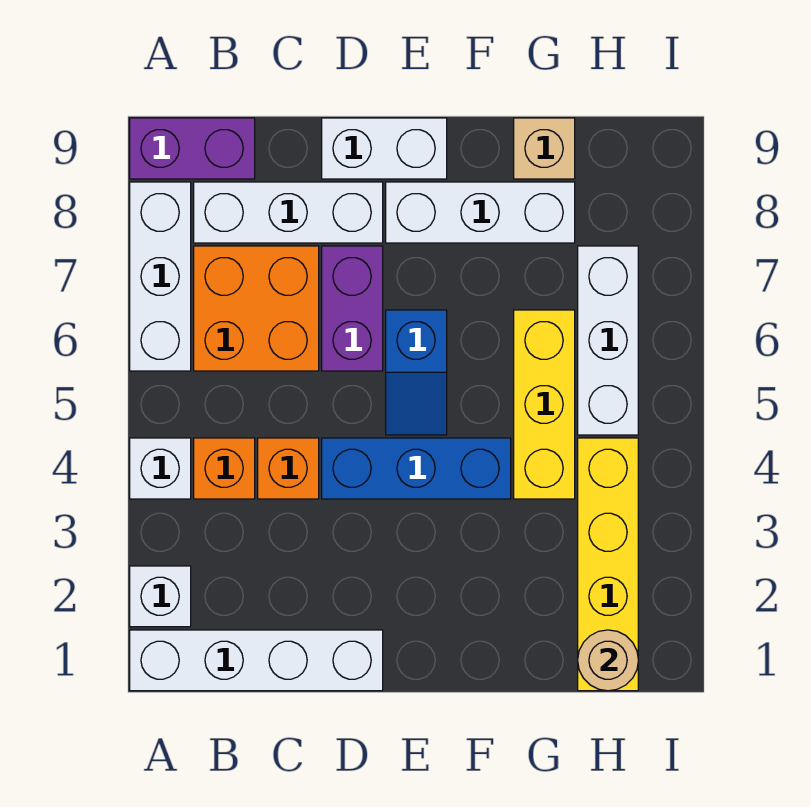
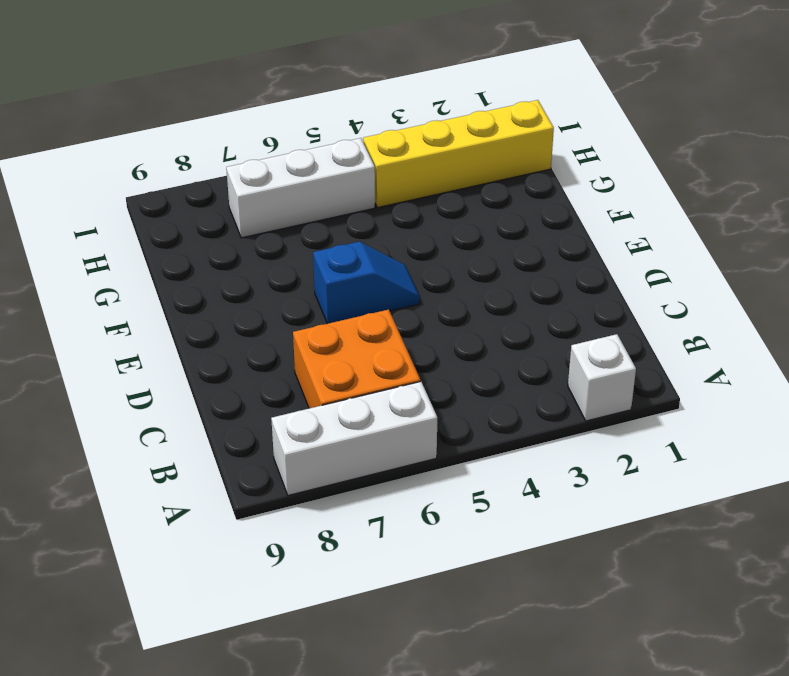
none -> white 1x4 brick [130,630,383,691]
none -> white 1x1 brick [130,438,191,499]
none -> purple 1x2 brick [130,118,255,179]

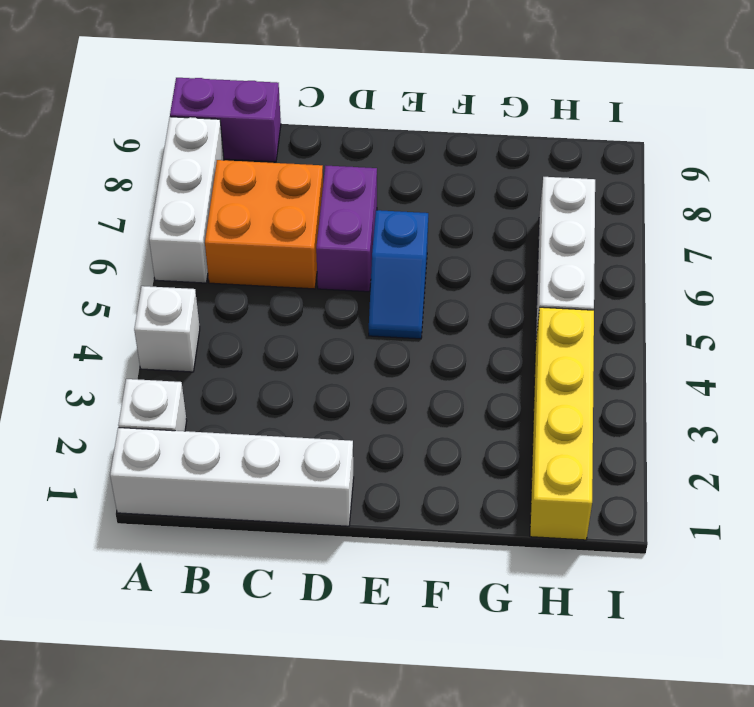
none -> orange 1x1 brick [194,438,255,499]
none -> white 1x3 brick [194,182,383,243]
none -> orange 1x1 brick [258,438,319,499]

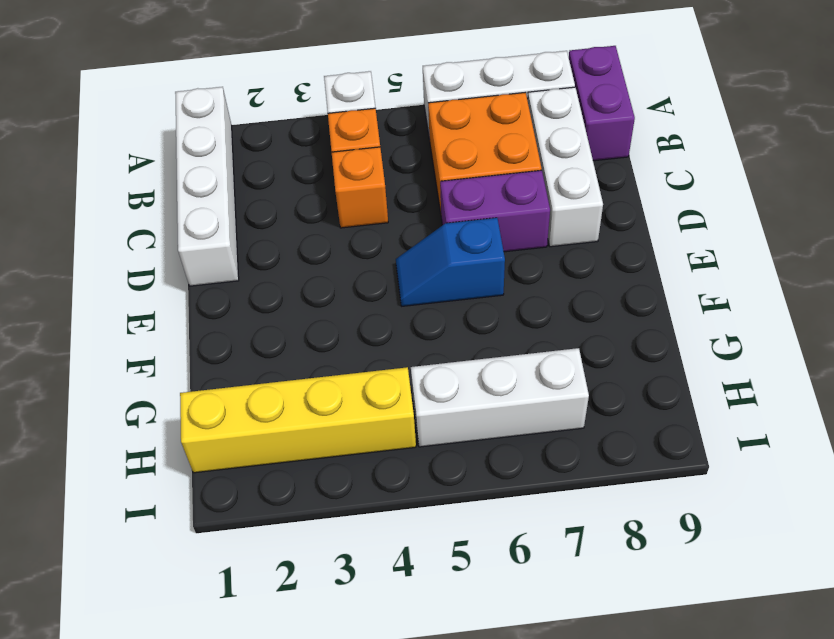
none -> white 1x1 brick [130,566,191,627]
none -> blue 1x3 brick [322,438,511,499]
none -> white 1x2 brick [322,118,447,179]

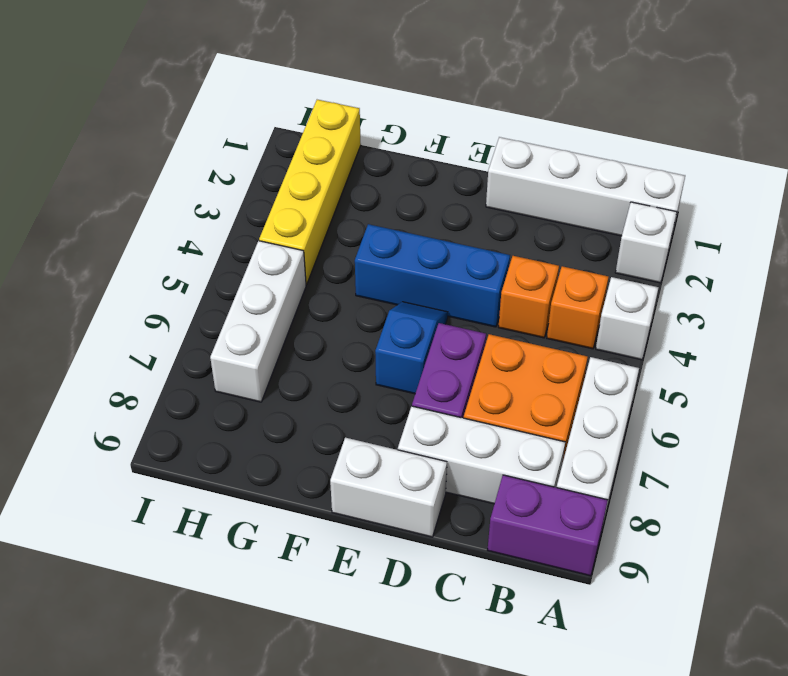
none -> white 1x3 brick [386,182,575,243]
none -> yellow 1x3 brick [514,310,575,499]
none -> tan 1x1 brick [514,118,575,179]

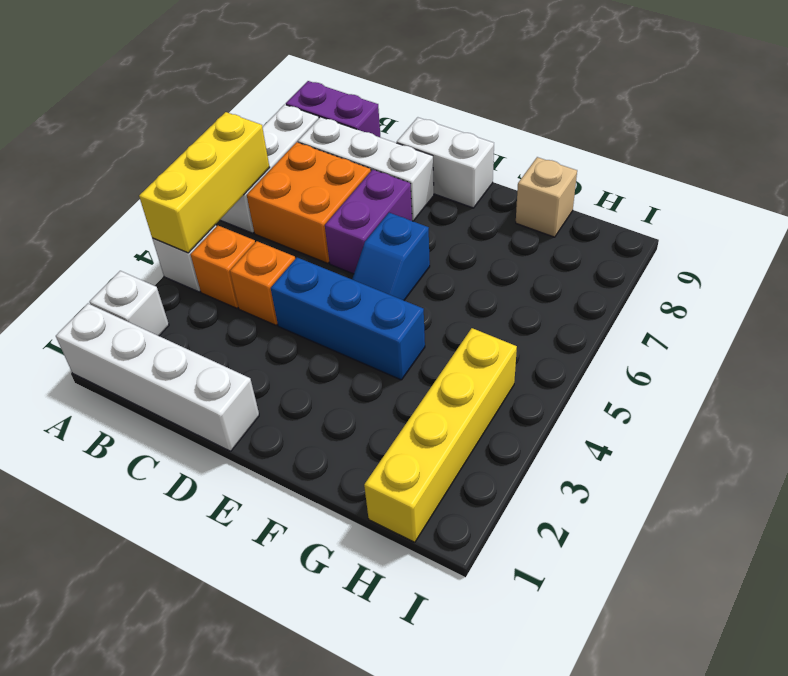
yellow 1x3 brick [139,112,270,253] -> yellow 1x3 brick moved to [514,310,575,499]
none -> white 1x3 brick [386,182,575,243]
none -> white 1x3 brick [578,246,638,435]
none -> tan 1x1 round brick [578,630,638,691]

